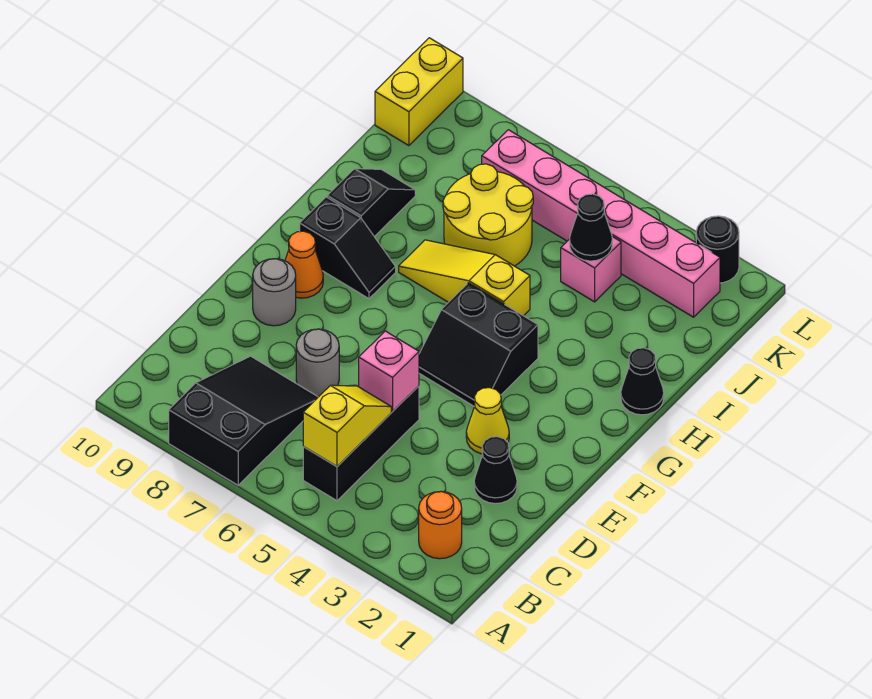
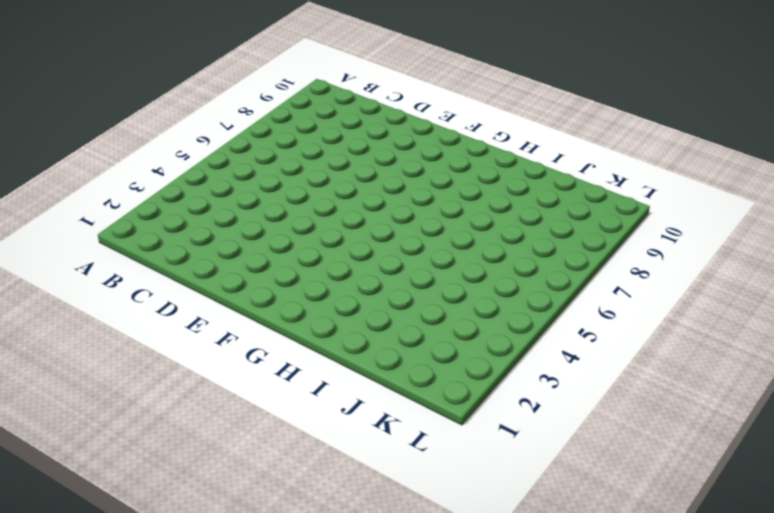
none -> black 2x3 slope [169,356,318,485]
none -> orange 1x1 round brick [419,492,462,559]
none -> black 1x3 brick [303,386,419,501]

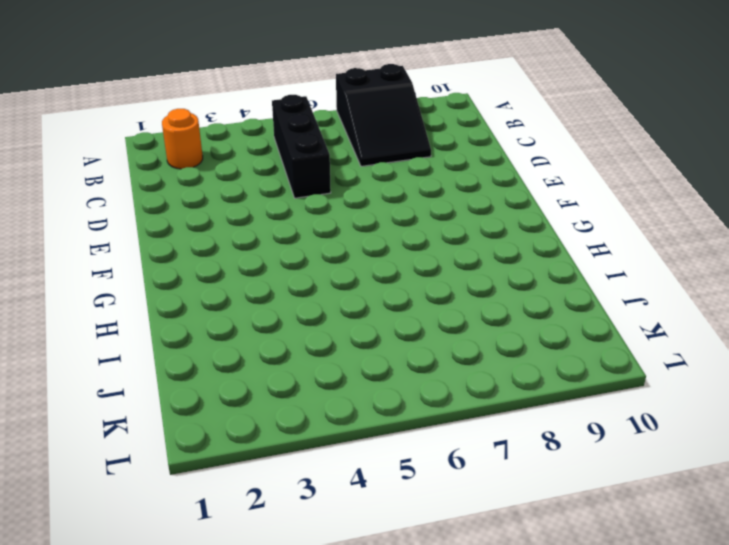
none -> black 1x1 cone [474,437,517,504]
none -> grey 1x1 round brick [296,329,339,396]
none -> yellow 1x1 cone [466,388,509,454]

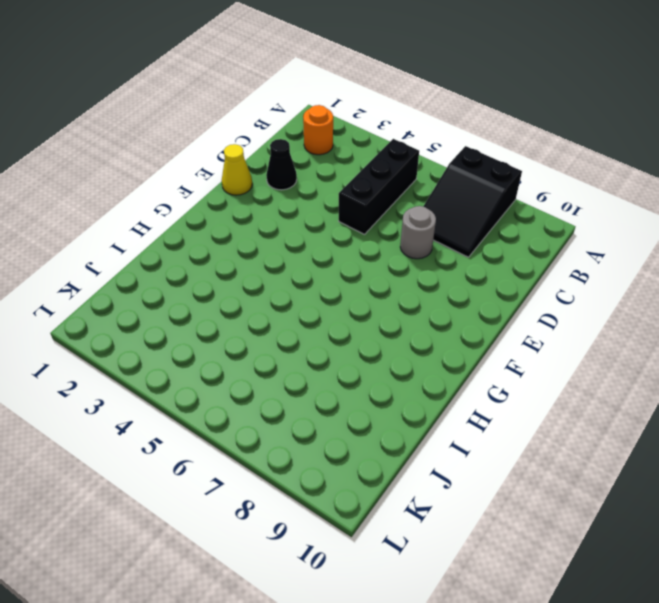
yellow 1x1 cone [222,144,252,195] -> yellow 1x1 cone moved to [466,388,509,454]
none -> grey 1x1 round brick [253,259,296,326]
none -> black 2x2 slope [419,283,538,406]
none -> orange 1x1 cone [285,231,323,298]

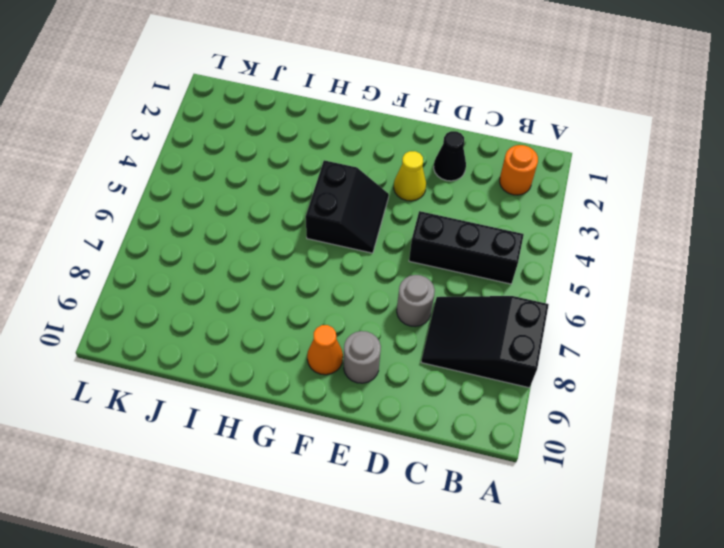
none -> black 1x2 slope [300,197,396,299]
none -> black 1x1 cone [621,348,664,415]
none -> yellow 1x3 slope [399,240,530,316]

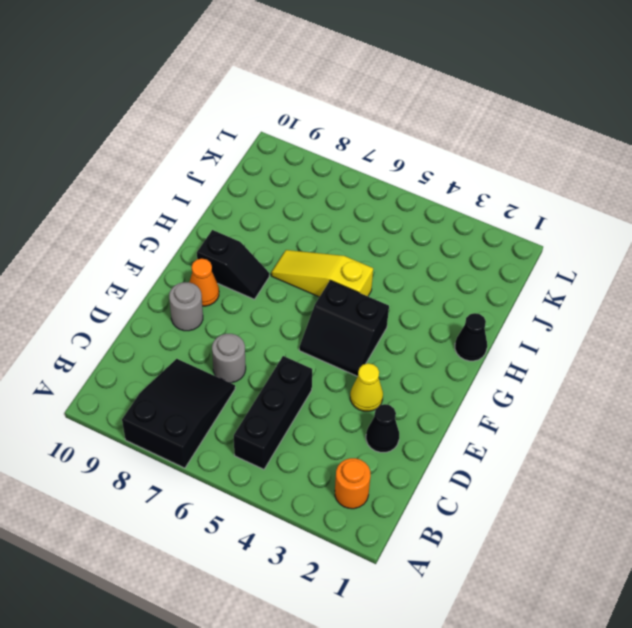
none -> black 1x2 slope [327,169,415,237]
none -> yellow 2x2 round brick [443,164,533,266]
none -> pink 1x1 brick [561,237,621,302]

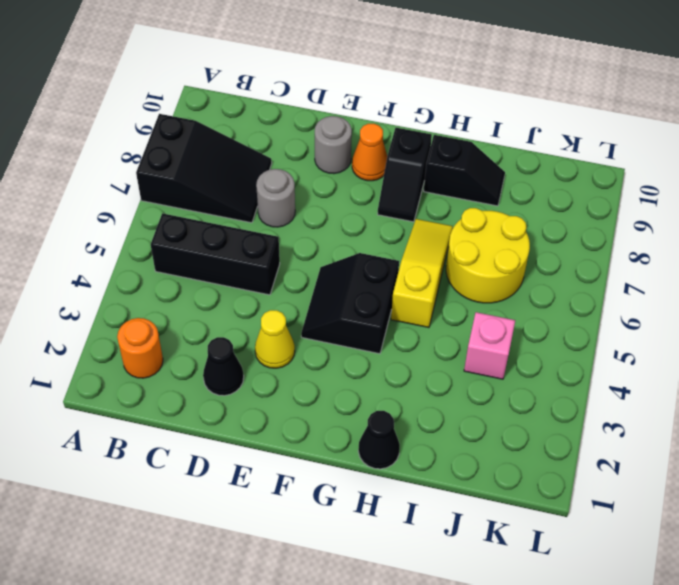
none -> pink 1x6 brick [482,130,720,317]
none -> yellow 1x2 brick [375,38,463,146]
none -> black 1x1 round brick [696,216,739,283]

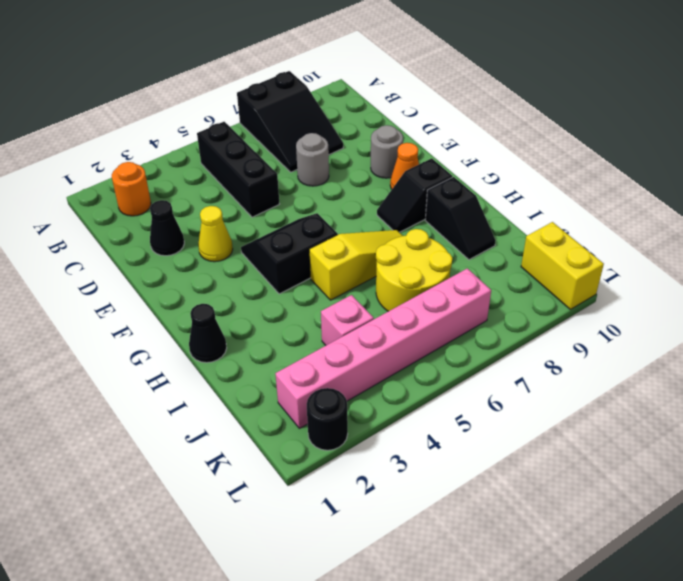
none -> yellow 1x2 slope [303,385,391,466]
none -> pink 1x1 brick [359,331,419,411]
none -> black 1x1 cone [570,194,612,261]

